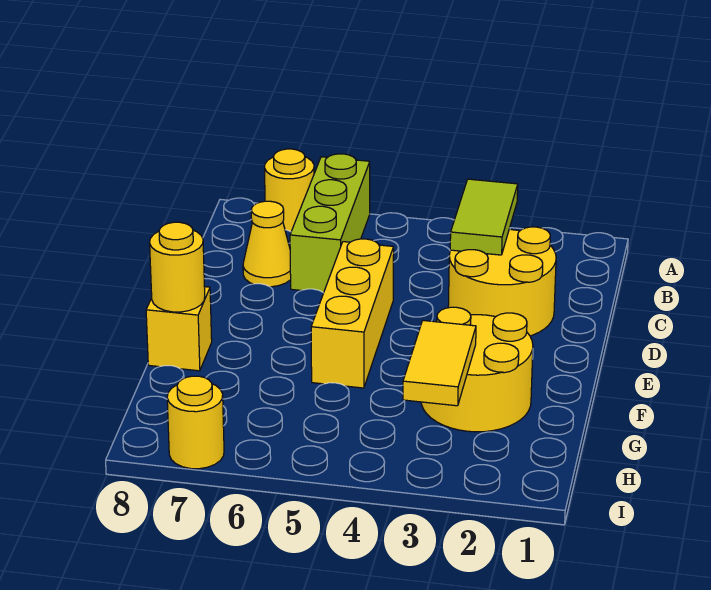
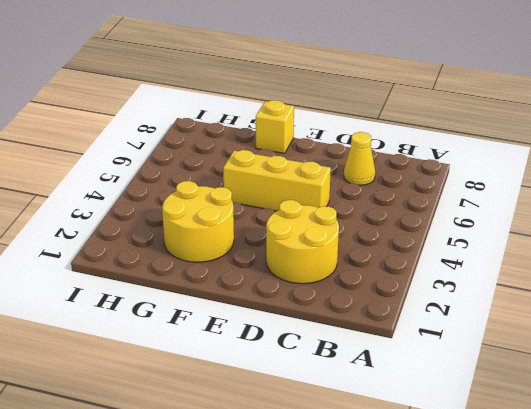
none -> lime 1x3 brick [290,154,370,293]
none -> yellow 1x1 round brick [265,149,314,232]

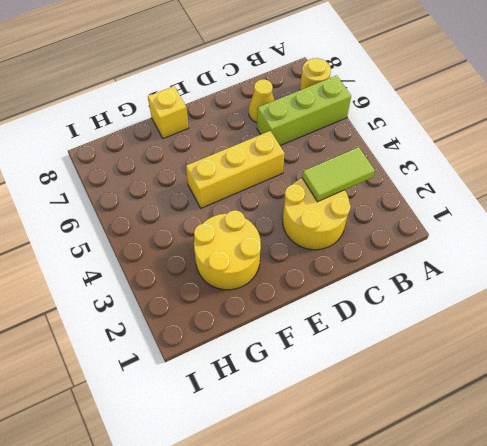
none -> yellow 1x1 round brick [167,376,224,469]
none -> yellow 1x1 round brick [150,222,205,312]

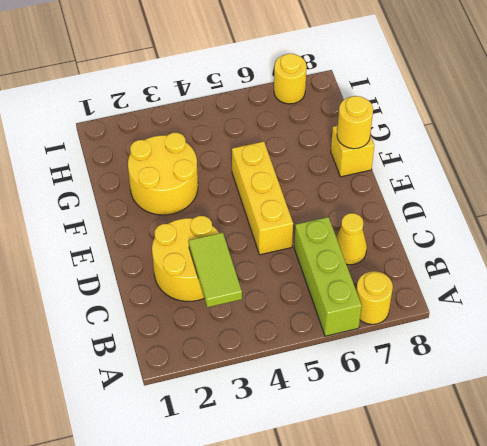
none -> yellow 1x2 tile [403,321,476,406]

